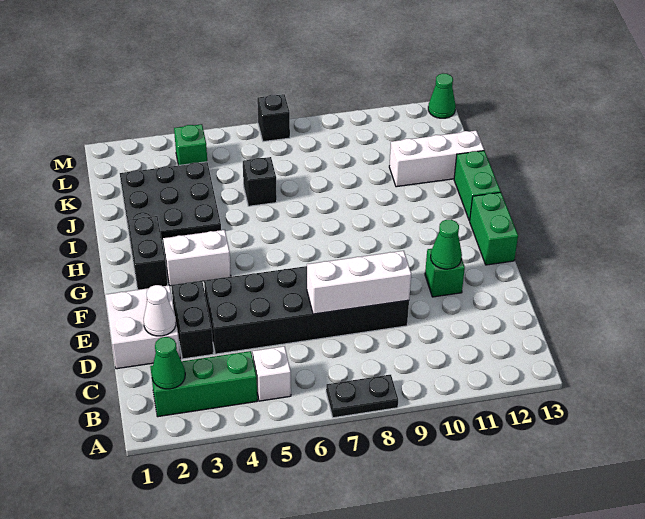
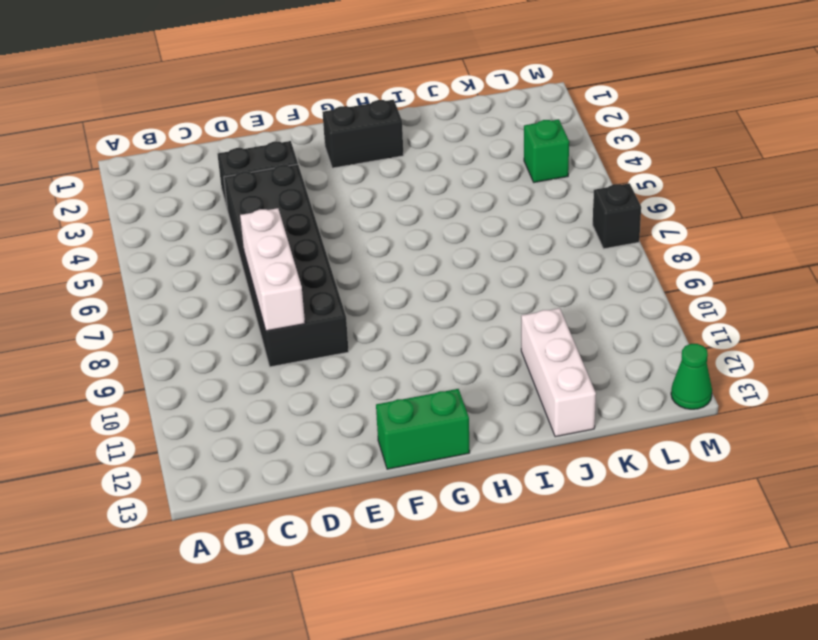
none -> black 1x2 plate [326,375,398,418]
none -> green 1x3 brick [150,351,257,417]
none -> white 1x1 brick [253,346,291,401]

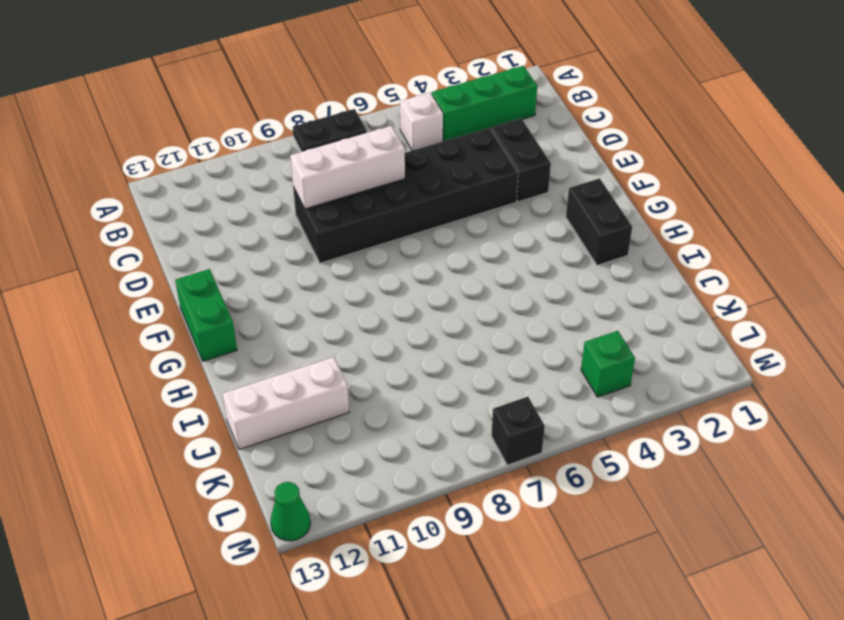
none -> white 2x2 brick [105,285,181,369]
none -> green 1x1 brick [425,249,465,297]
none -> white 1x2 brick [163,230,231,286]

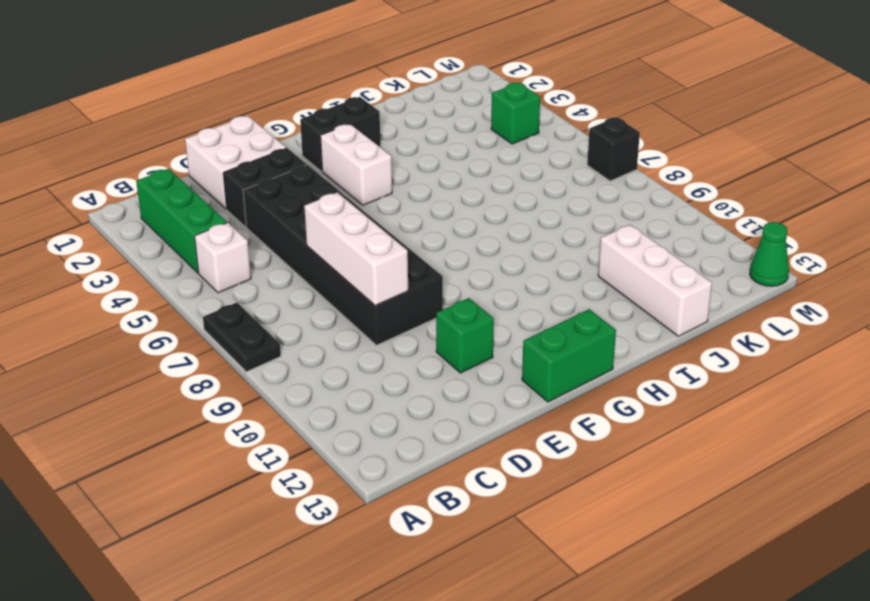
none -> green 1x2 brick [454,151,501,221]
none -> black 3x3 plate [120,162,221,240]
none -> black 1x1 brick [243,157,277,206]

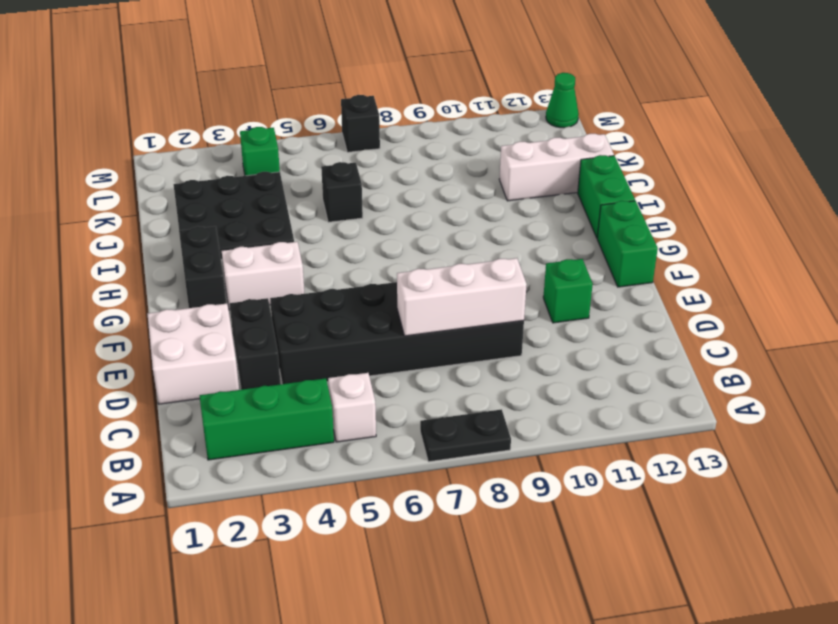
none -> green 1x1 cone [151,337,185,389]
none -> white 1x1 cone [144,285,176,336]
none -> green 1x1 cone [431,220,462,269]

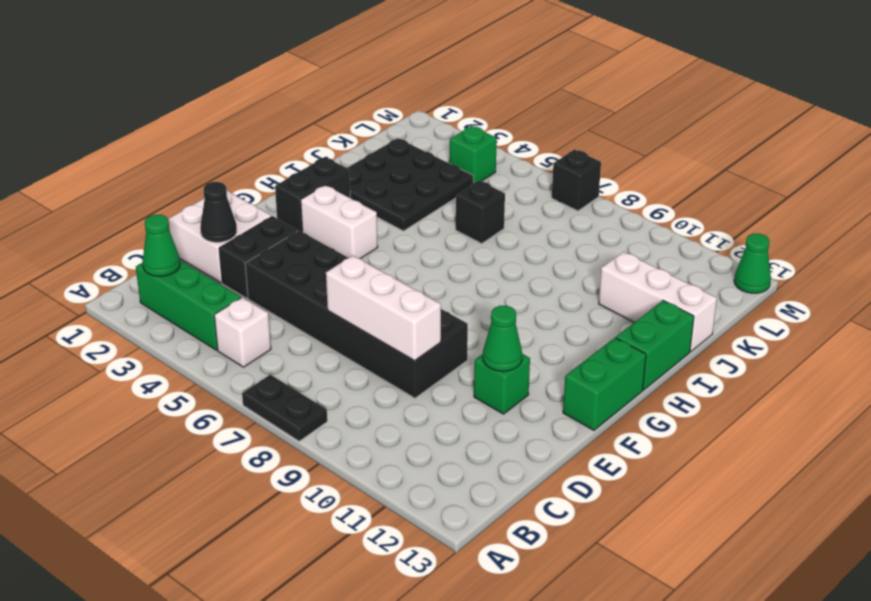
black 1x1 cone [200,182,237,242] -> white 1x1 cone [144,285,176,336]

